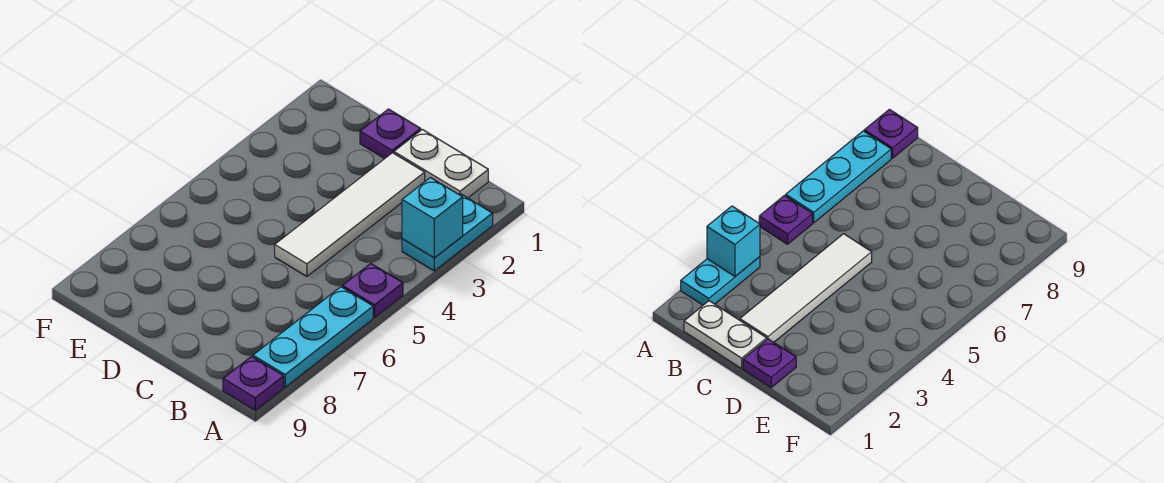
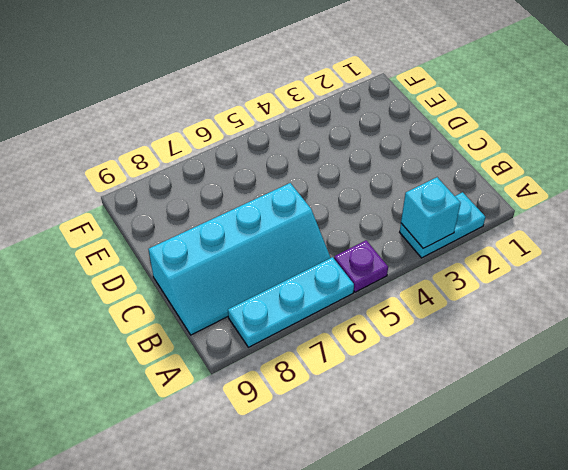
cyan 2x4 slope [148,183,331,335] -> none
none -> purple 1x1 plate [223,357,284,410]
none -> white 1x2 plate [394,129,488,198]

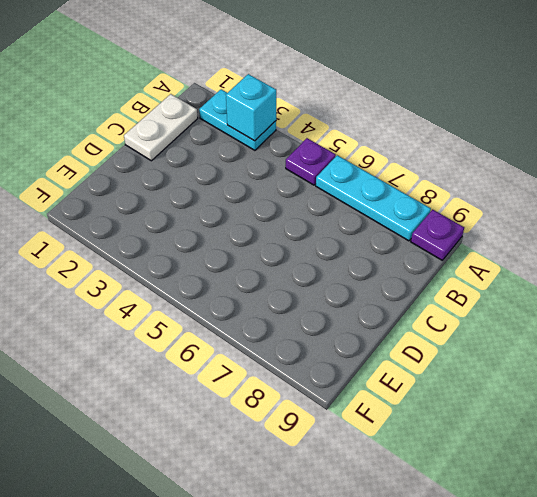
none -> white 1x4 tile [275,153,425,276]
none -> purple 1x1 plate [360,109,421,159]

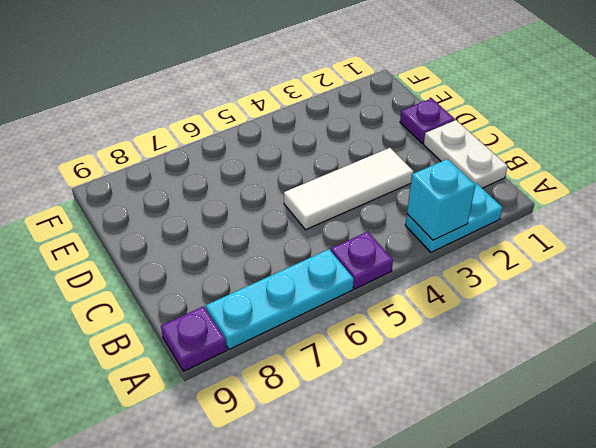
white 1x3 tile [284,148,414,230] -> white 1x4 tile [275,153,425,276]

